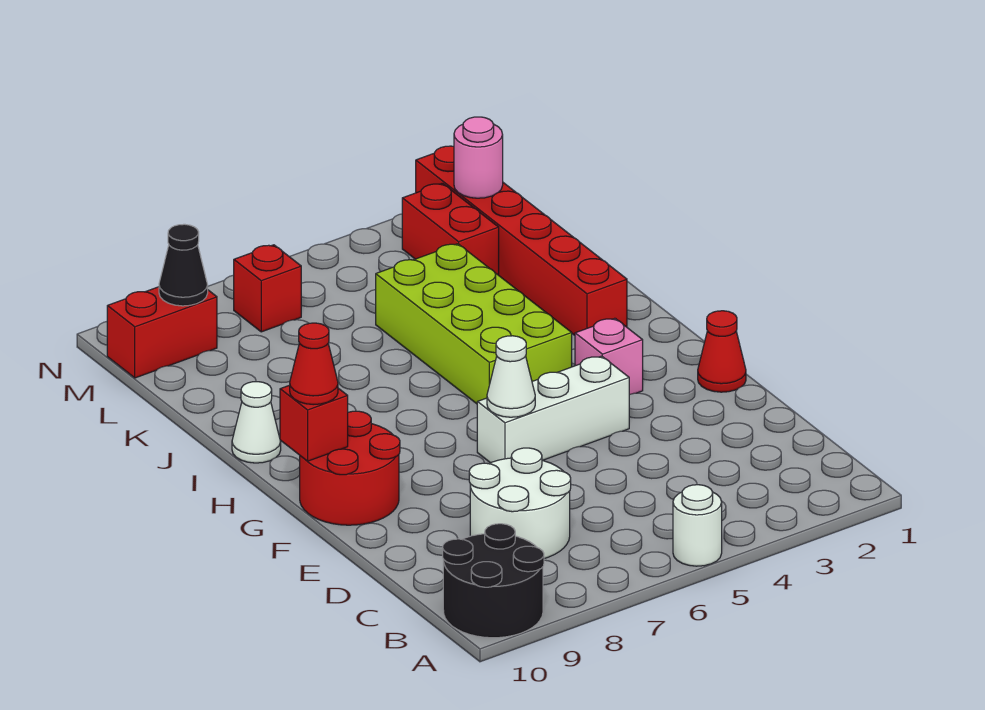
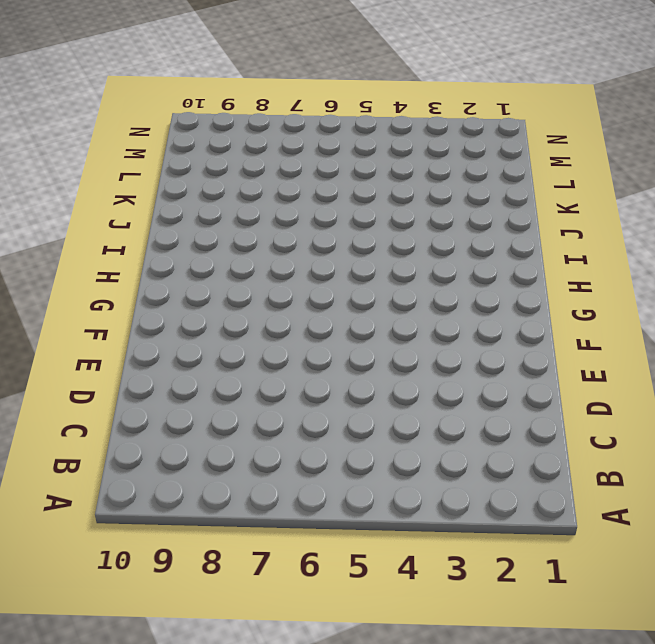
none -> white 1x1 round brick [673,485,722,566]
none -> black 2x2 round brick [443,524,544,638]
none -> white 2x2 round brick [469,448,571,558]

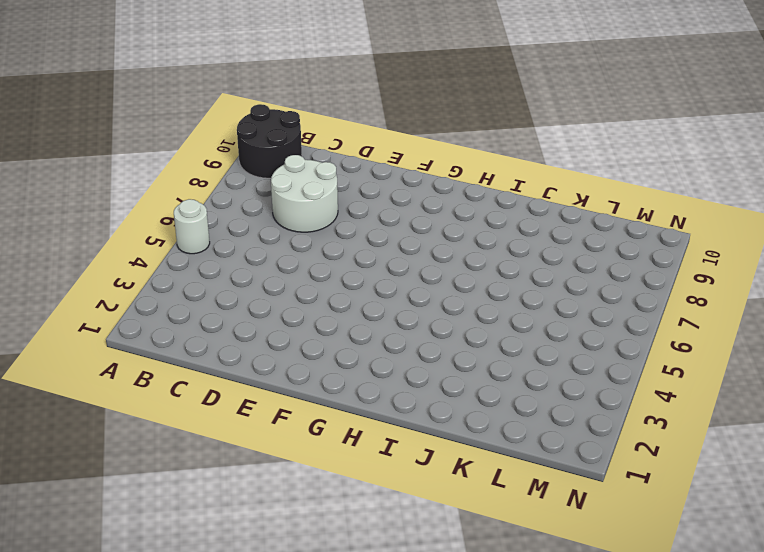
none -> red 1x1 cone [698,311,746,392]
none -> white 1x3 brick [477,356,629,463]
none -> red 2x2 round brick [300,411,400,525]

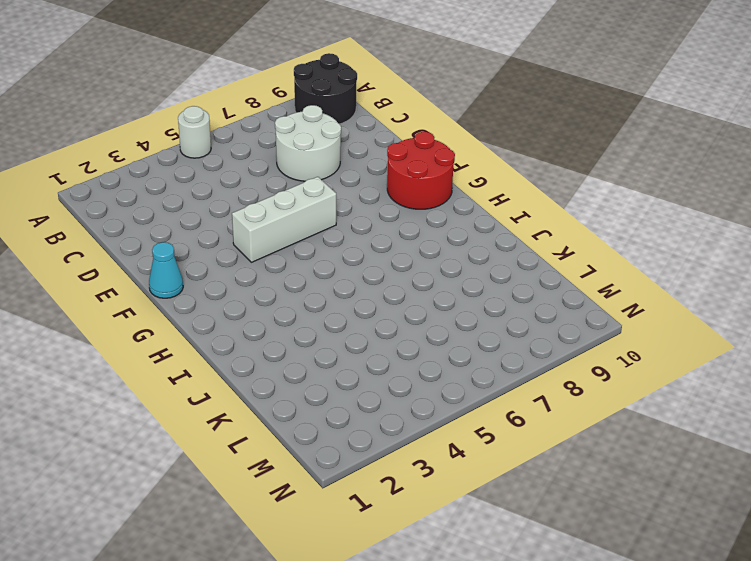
cyan 1x1 cone [149,242,183,298] -> red 1x1 cone [698,311,746,392]
none -> pink 1x1 brick [575,318,643,395]
none -> lime 2x4 brick [376,244,572,404]
none -> red 1x6 brick [416,146,627,335]

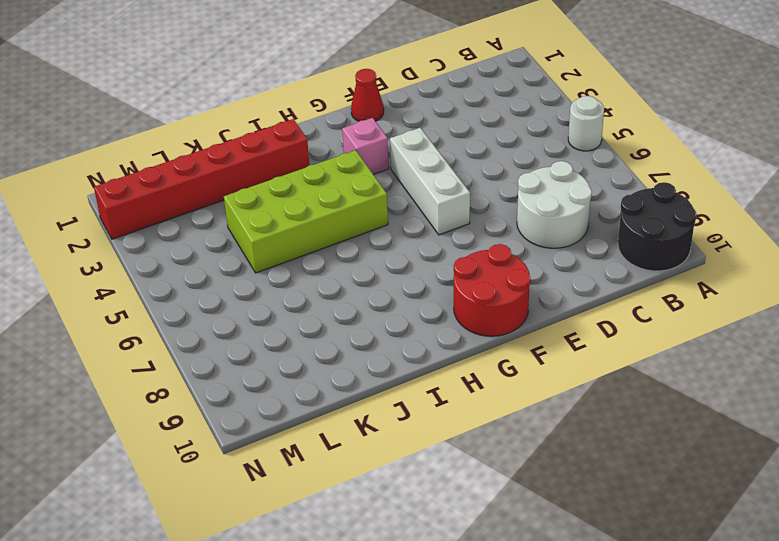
none -> white 1x1 cone [232,382,281,463]
none -> red 1x2 brick [402,183,499,275]
none -> red 1x1 brick [234,245,301,332]

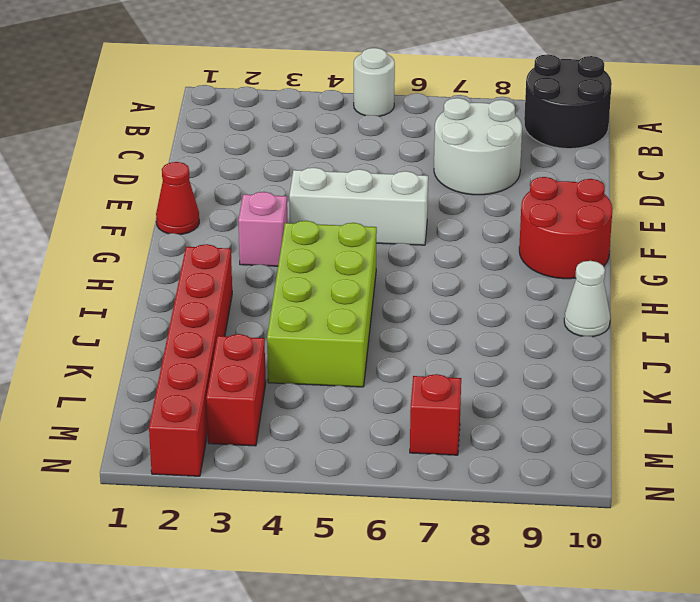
none -> red 1x2 brick [107,287,217,378]
none -> white 1x1 cone [487,336,535,417]
none -> red 1x1 brick [280,385,348,461]

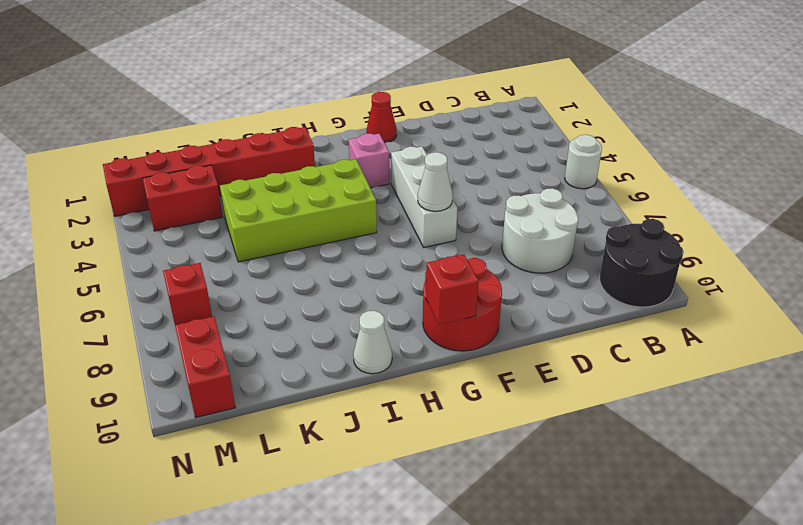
none -> pink 1x1 round brick [454,117,503,198]
none -> black 1x1 cone [159,224,208,306]
none -> red 1x1 cone [290,323,338,405]

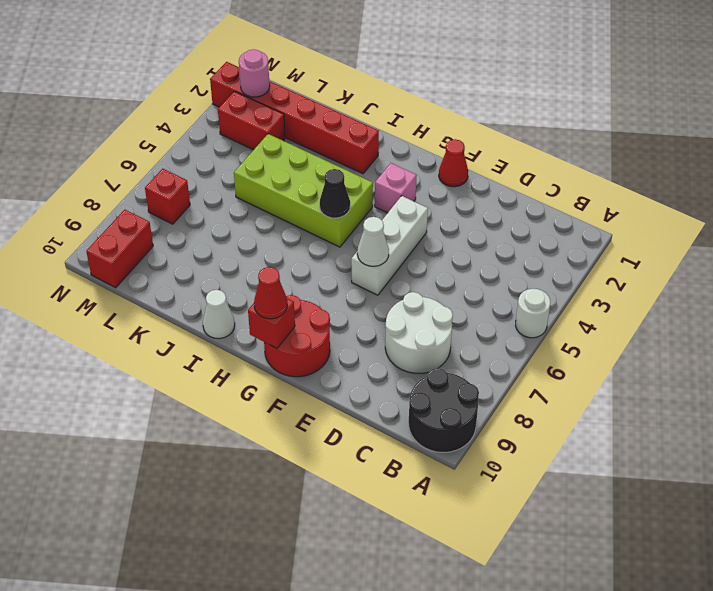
black 1x1 cone [320,169,350,218] -> black 1x1 cone moved to [159,224,208,306]

